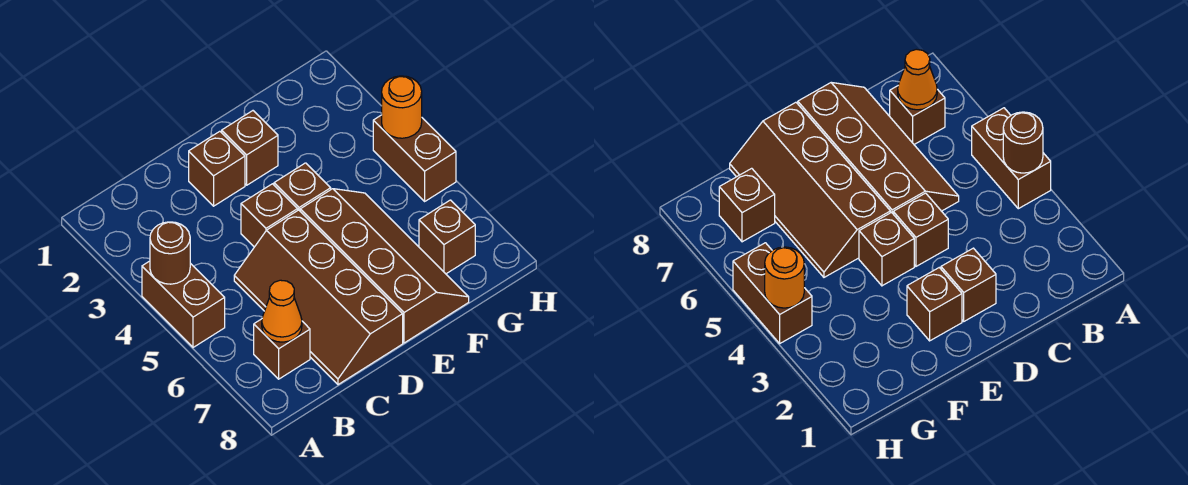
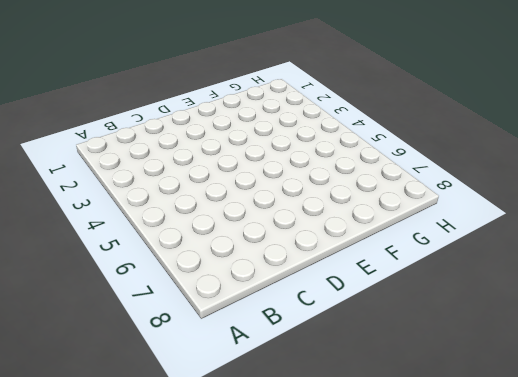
none -> brown 1x2 brick [142,261,225,347]
none -> brown 1x1 brick [254,319,310,379]
none -> brown 2x4 slope [234,210,403,385]

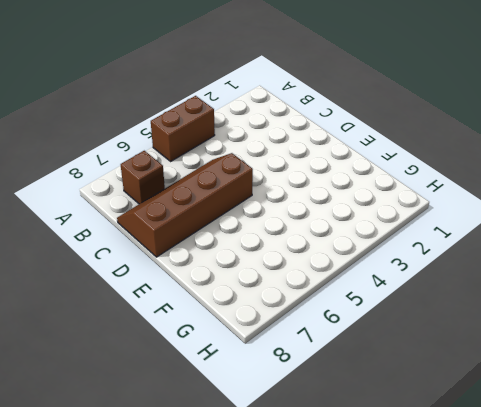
none -> brown 1x1 brick [189,131,245,206]
none -> brown 1x1 brick [241,184,298,247]
none -> brown 1x1 brick [222,111,278,185]

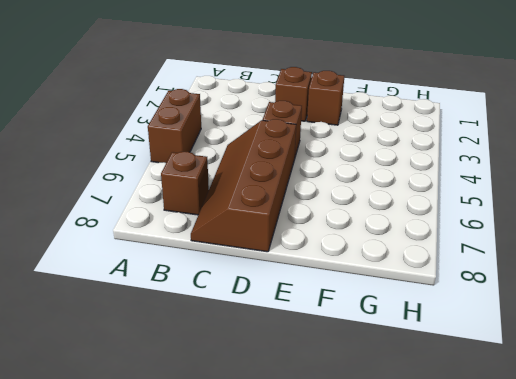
none -> brown 1x1 brick [274,163,331,211]
none -> brown 2x4 slope [300,189,469,343]
none -> brown 1x1 brick [419,200,475,274]

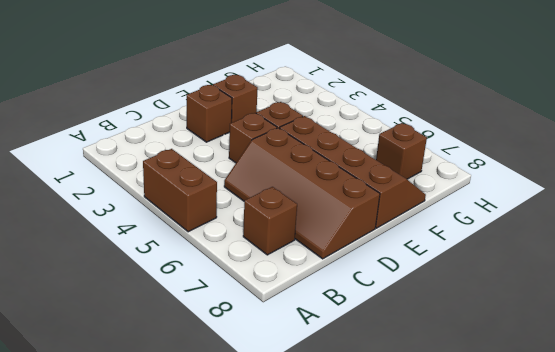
none -> brown 1x2 brick [373,115,456,201]
none -> brown 1x1 round brick [150,222,190,284]
none -> orange 1x1 cone [262,280,302,342]

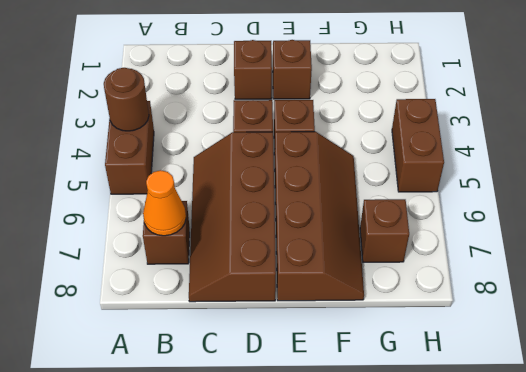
none -> orange 1x1 round brick [382,76,422,138]

